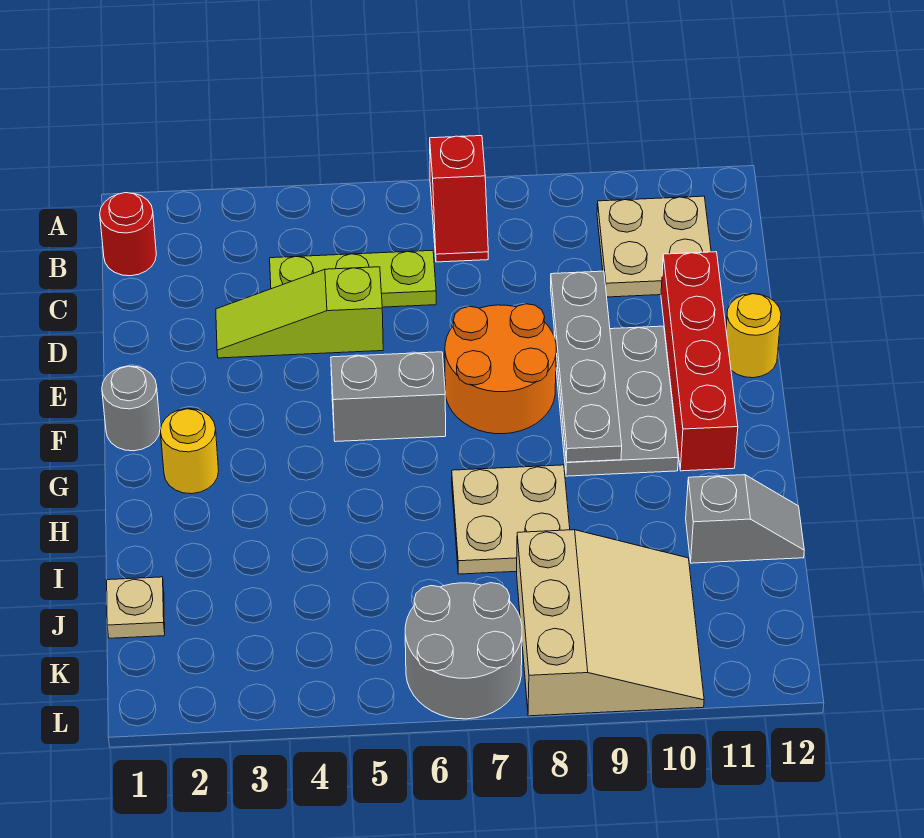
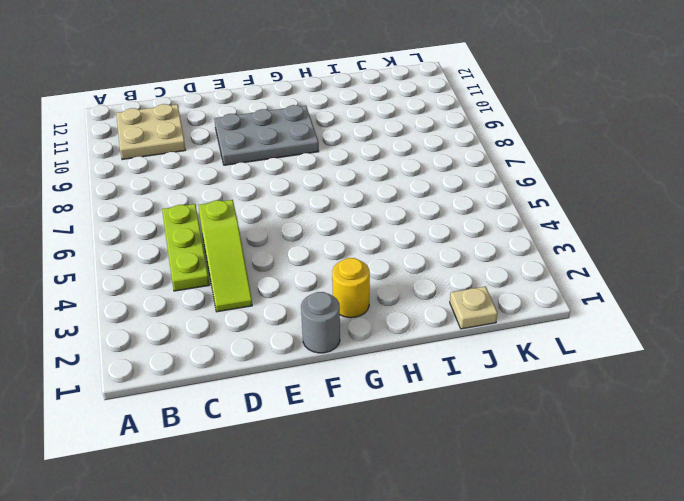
none -> red 1x2 slope [430,136,488,262]
none -> red 1x1 round brick [100,193,156,276]
none -> red 1x4 brick [661,252,738,471]

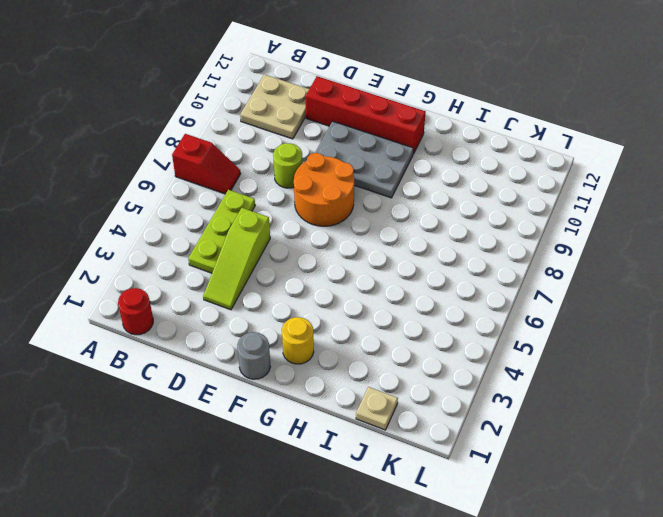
lime 1x1 round brick [273,143,303,188] -> none
none -> yellow 1x1 round brick [726,294,781,378]
none -> grey 1x2 brick [331,352,446,442]
none -> tan 2x2 plate [452,465,570,574]

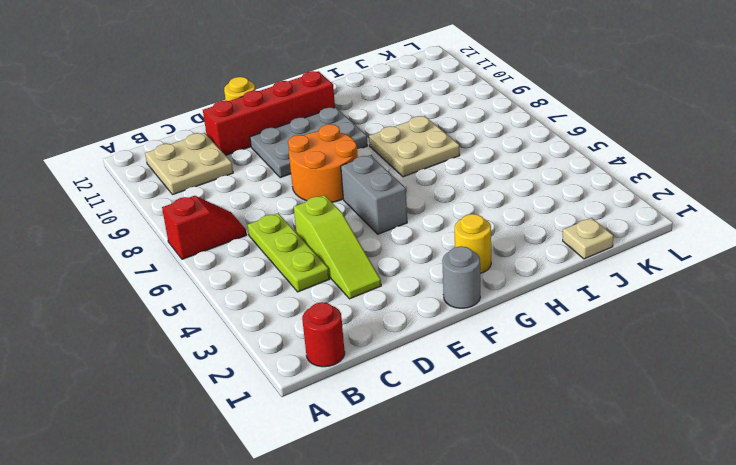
none -> grey 1x2 slope [686,475,804,563]
none -> tan 3x3 slope [517,530,704,716]
none -> grey 2x2 round brick [405,583,522,719]

